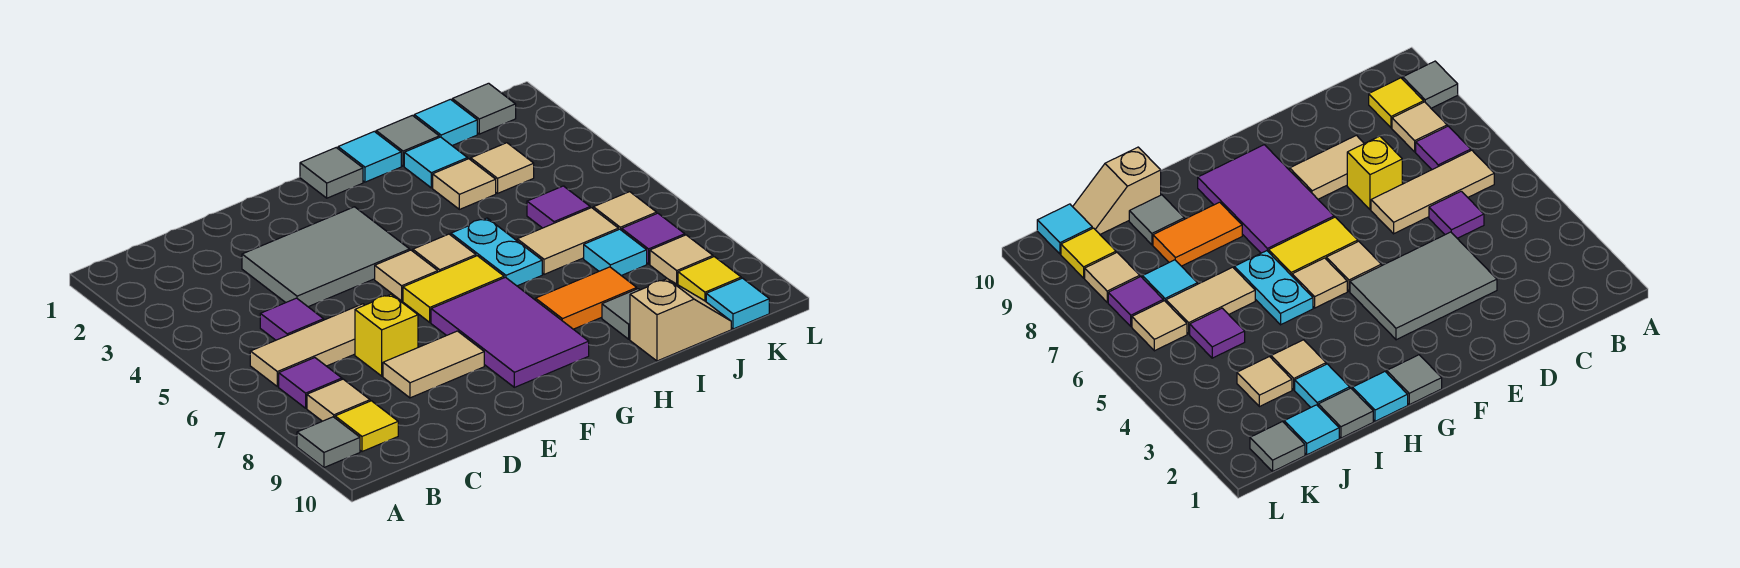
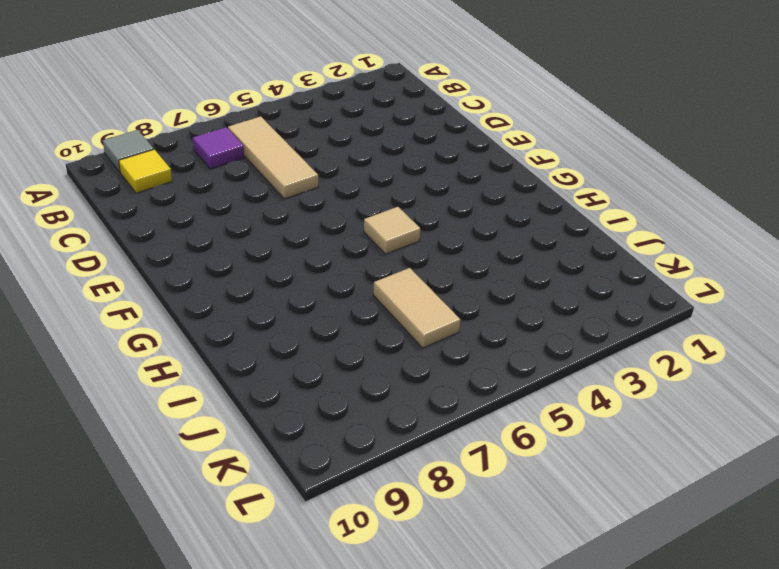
none -> tan 1x1 tile [307,379,370,421]
none -> purple 1x1 tile [260,298,324,340]
none -> grey 2x3 tile [242,207,410,307]
none -> yellow 1x1 brick [355,294,418,376]

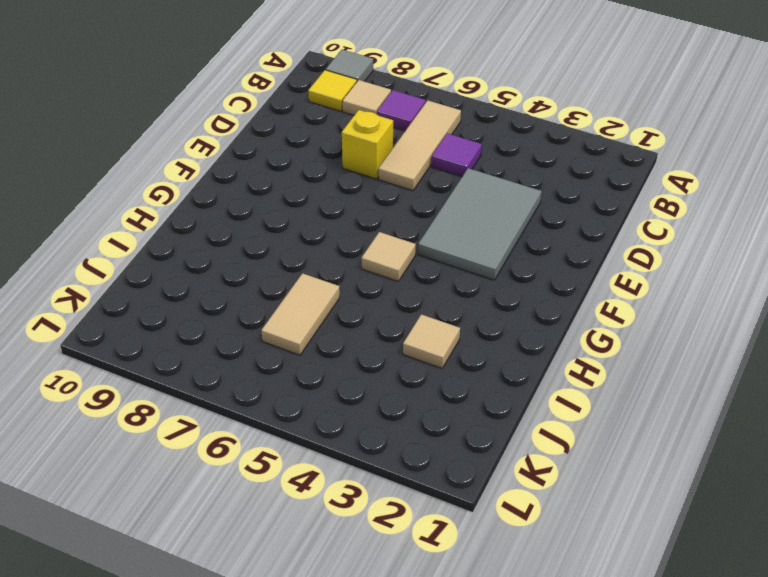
none -> tan 1x2 tile [383,331,484,398]
none -> tan 1x1 tile [375,250,438,301]
none -> yellow 1x2 tile [403,256,504,322]
none -> purple 2x3 tile [431,277,589,387]

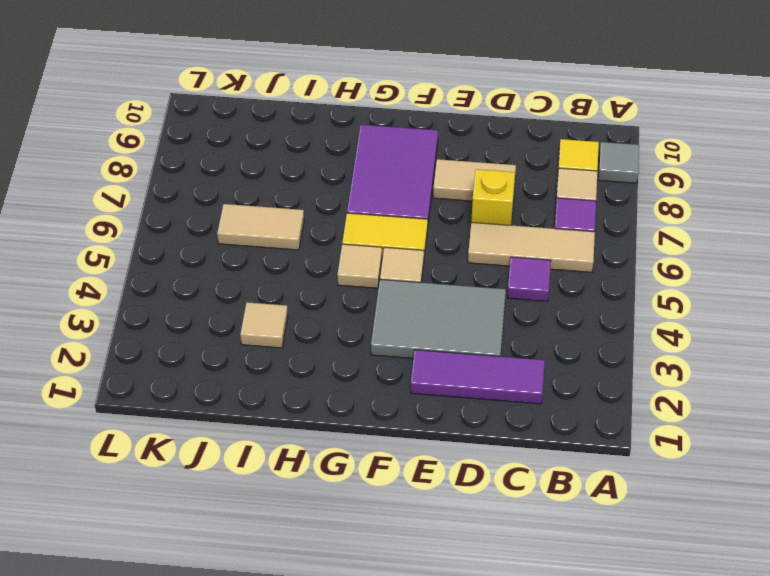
purple 1x3 tile [411,350,545,404] -> none
none -> grey 1x1 tile [300,148,363,198]
none -> cyan 1x1 tile [338,131,401,182]
none -> cyan 1x2 plate [451,218,542,286]
none -> orange 1x2 tile [536,267,637,329]

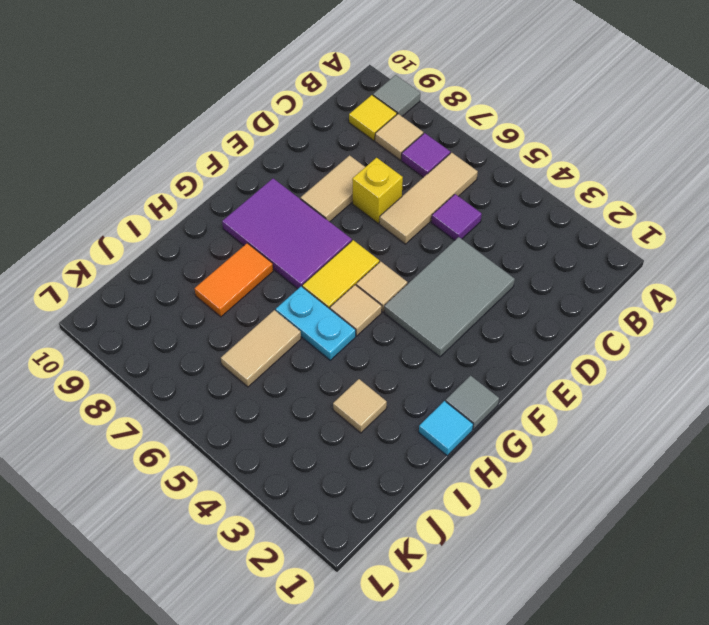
none -> grey 1x1 tile [376,115,439,166]
none -> cyan 1x1 tile [404,137,468,188]
none -> grey 1x1 tile [602,289,639,339]
none -> tan 1x2 slope [630,279,731,361]

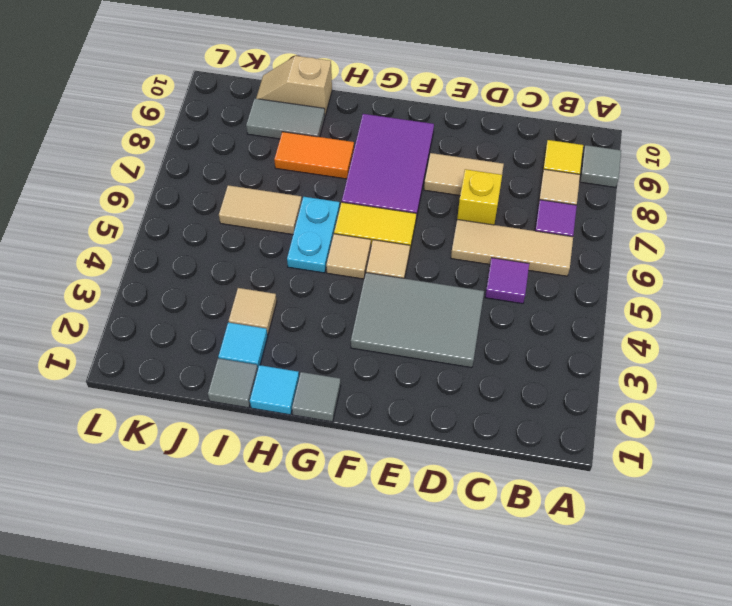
grey 1x2 tile [246,98,325,139] -> grey 1x1 tile [602,289,639,339]
none -> cyan 1x1 tile [414,99,477,146]
none -> tan 1x1 tile [471,143,534,193]
none -> purple 1x1 tile [527,186,590,228]
none -> cyan 1x1 tile [584,229,647,276]

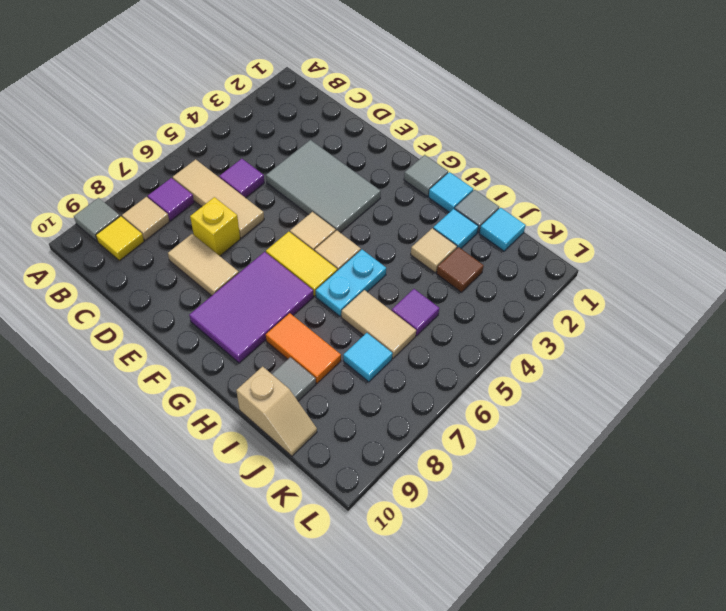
brown 1x1 tile [436,247,484,292] -> tan 1x1 tile [471,143,534,193]
none -> grey 1x1 tile [452,83,516,134]
none -> tan 1x1 tile [593,192,657,230]
none -> purple 1x1 tile [622,213,685,264]
none -> tan 1x1 tile [650,235,713,285]

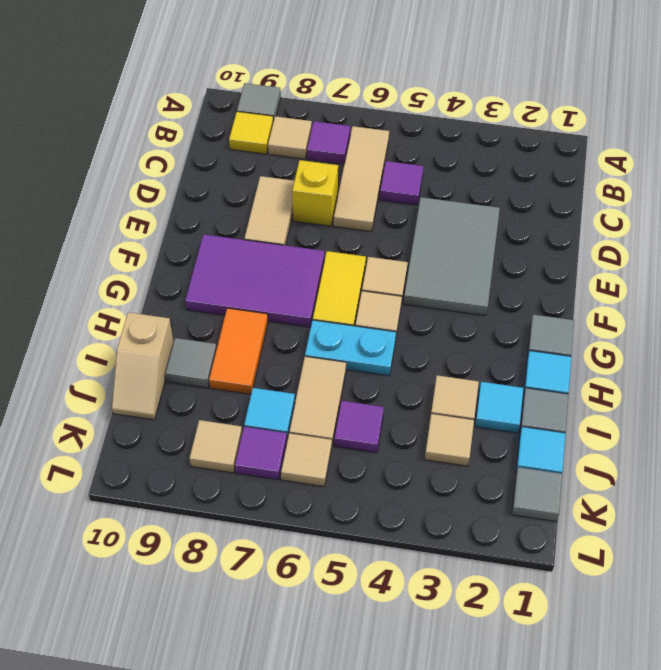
none -> yellow 1x1 tile [678,257,741,302]
none -> cyan 1x1 tile [706,278,769,329]

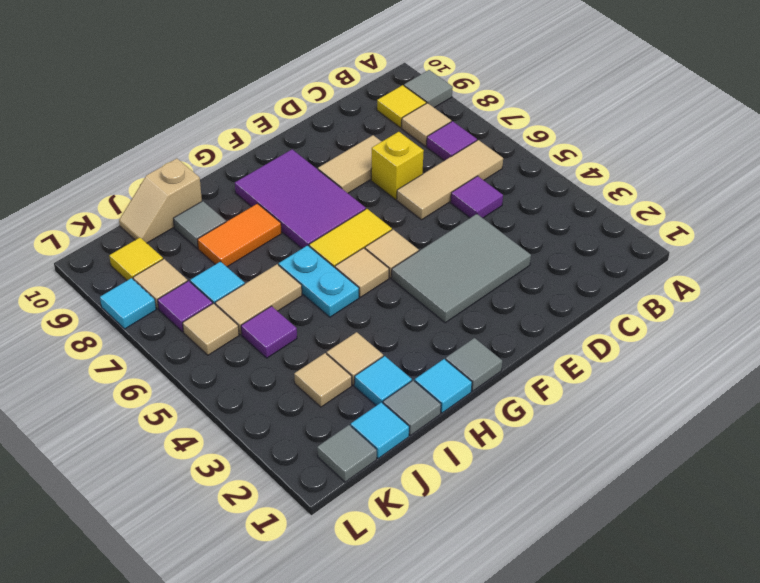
cyan 1x1 tile [100,278,156,329] -> cyan 1x1 tile moved to [706,278,769,329]

